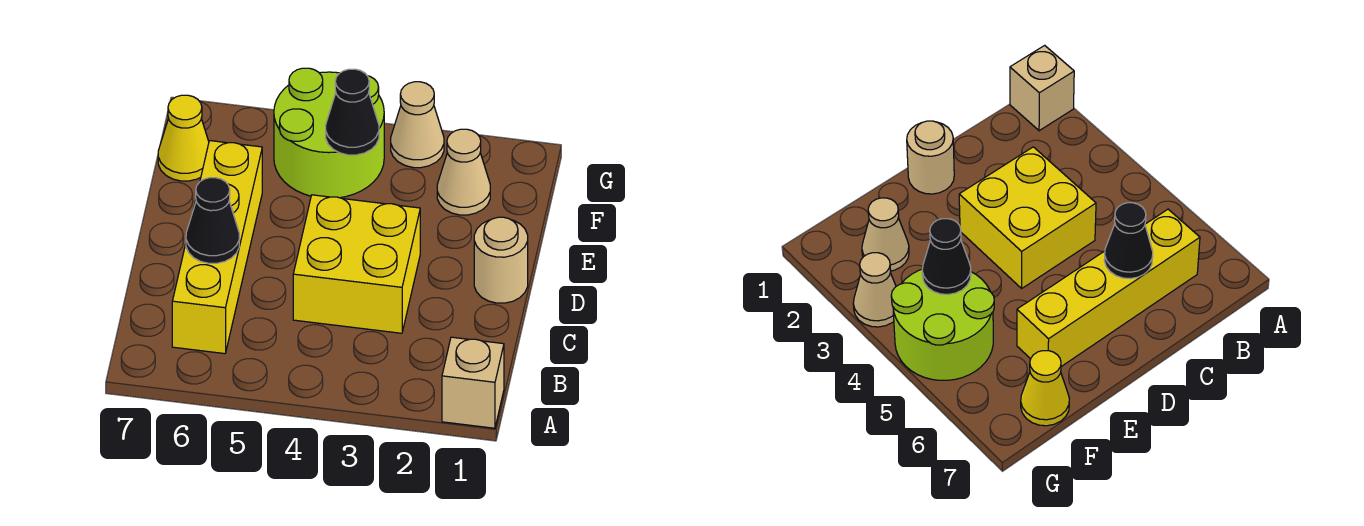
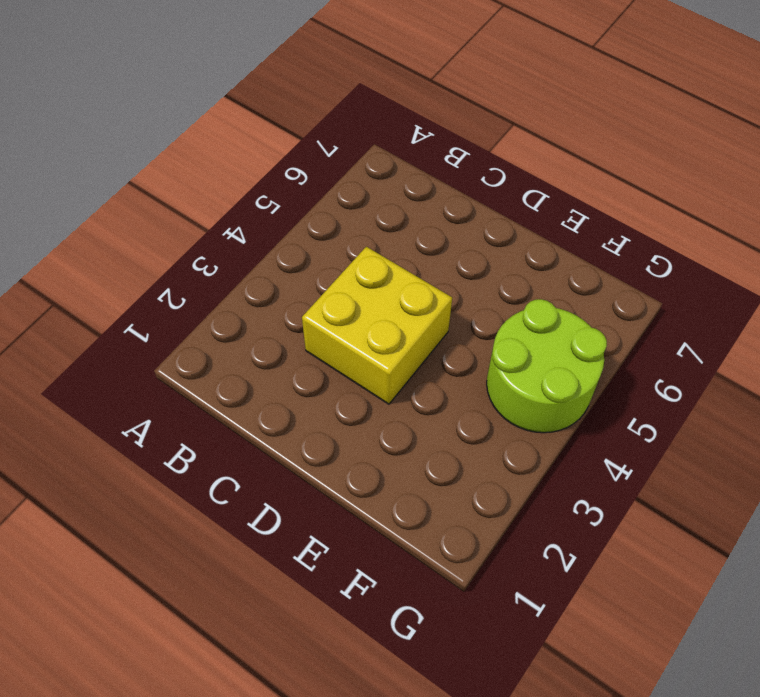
none -> tan 1x1 brick [442,337,504,428]
none -> yellow 1x4 brick [172,141,262,354]

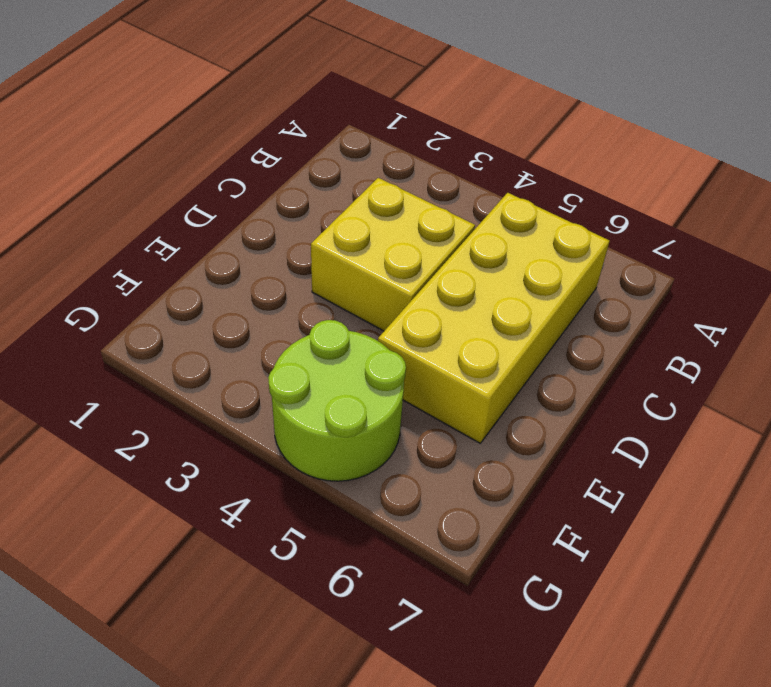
yellow 2x4 brick [378,193,610,443] -> yellow 1x4 brick [172,141,262,354]
none -> tan 1x1 brick [442,337,504,428]
none -> tan 1x1 round brick [474,217,528,303]

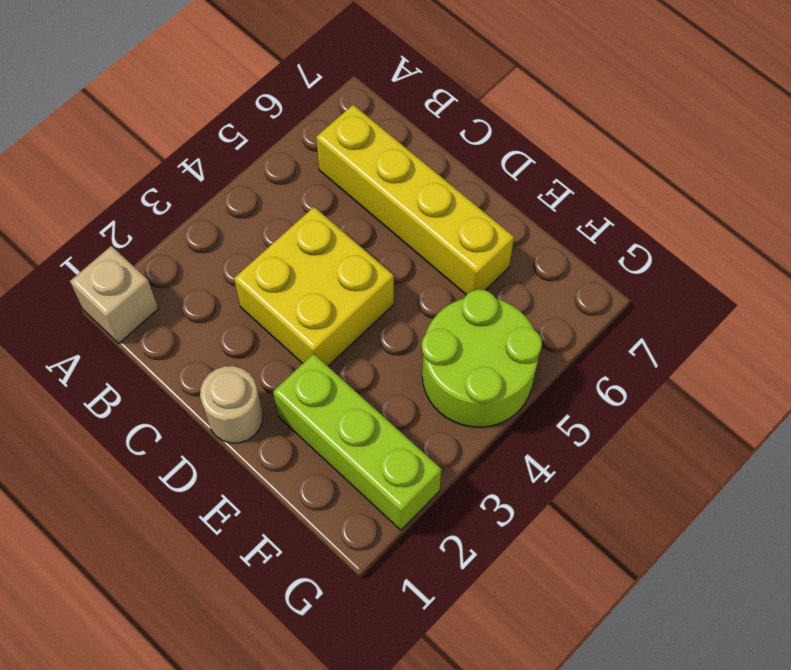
lime 1x3 brick [273,354,442,530] -> tan 1x1 cone [437,129,490,215]
none -> yellow 1x1 cone [158,95,209,181]
none -> tan 1x1 cone [391,82,444,168]

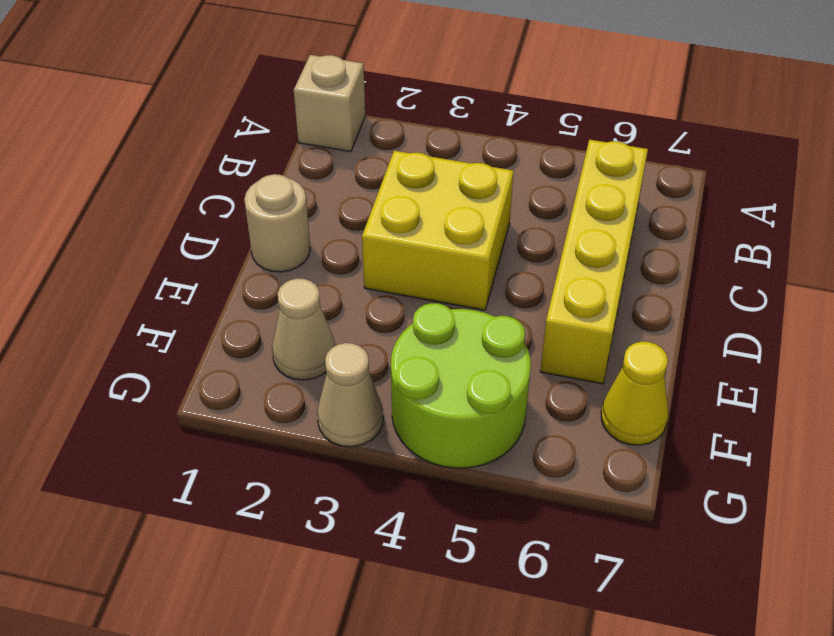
none -> black 1x1 cone [186,178,239,263]
none -> black 1x1 cone [326,69,379,155]

